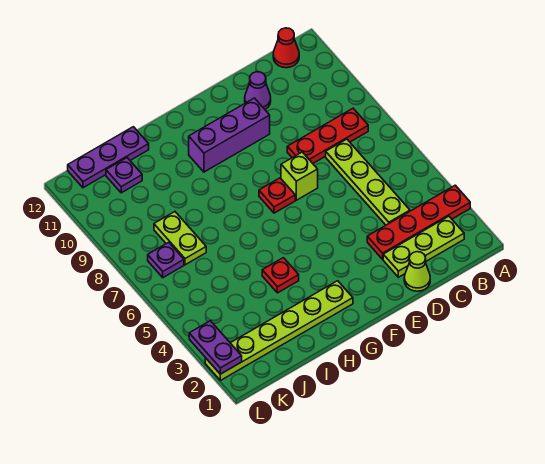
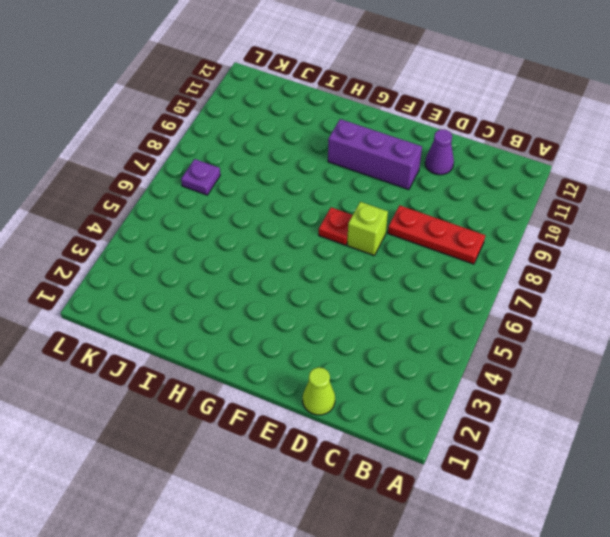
none -> red 1x4 plate [367,185,470,259]
none -> lime 1x3 plate [383,216,464,277]
none -> red 1x1 cone [273,28,299,68]

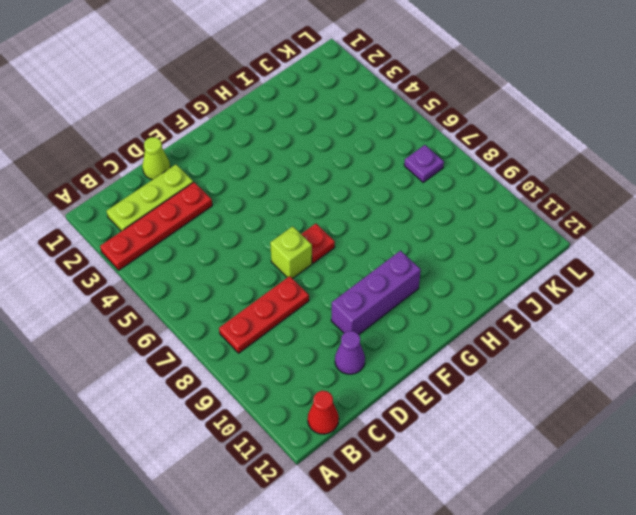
none -> lime 1x4 plate [326,139,410,225]
none -> lime 1x6 plate [205,281,353,380]
none -> red 1x1 plate [262,258,299,293]

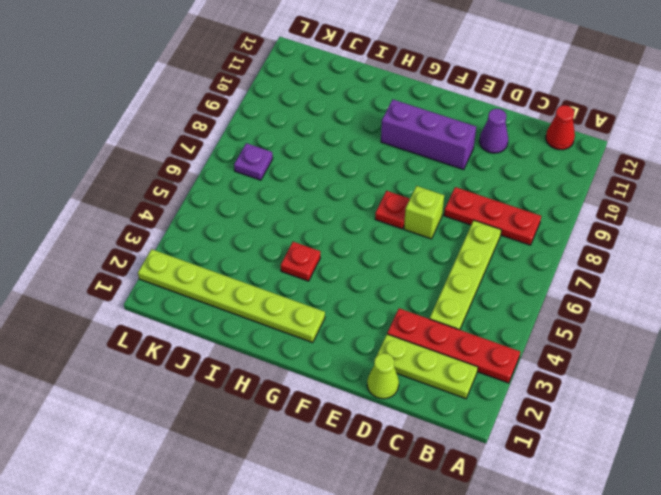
none -> purple 1x3 plate [68,127,149,188]
none -> lime 1x2 plate [154,212,206,265]
none -> purple 1x1 plate [106,158,142,193]

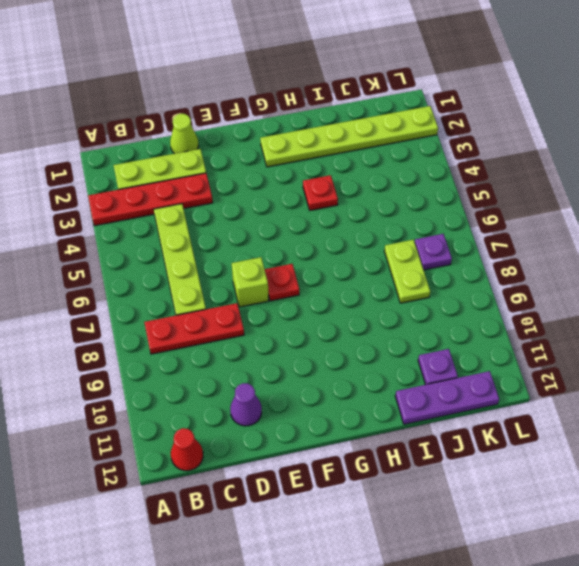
none -> purple 1x3 brick [189,98,270,172]
none -> purple 1x2 plate [189,321,242,374]

